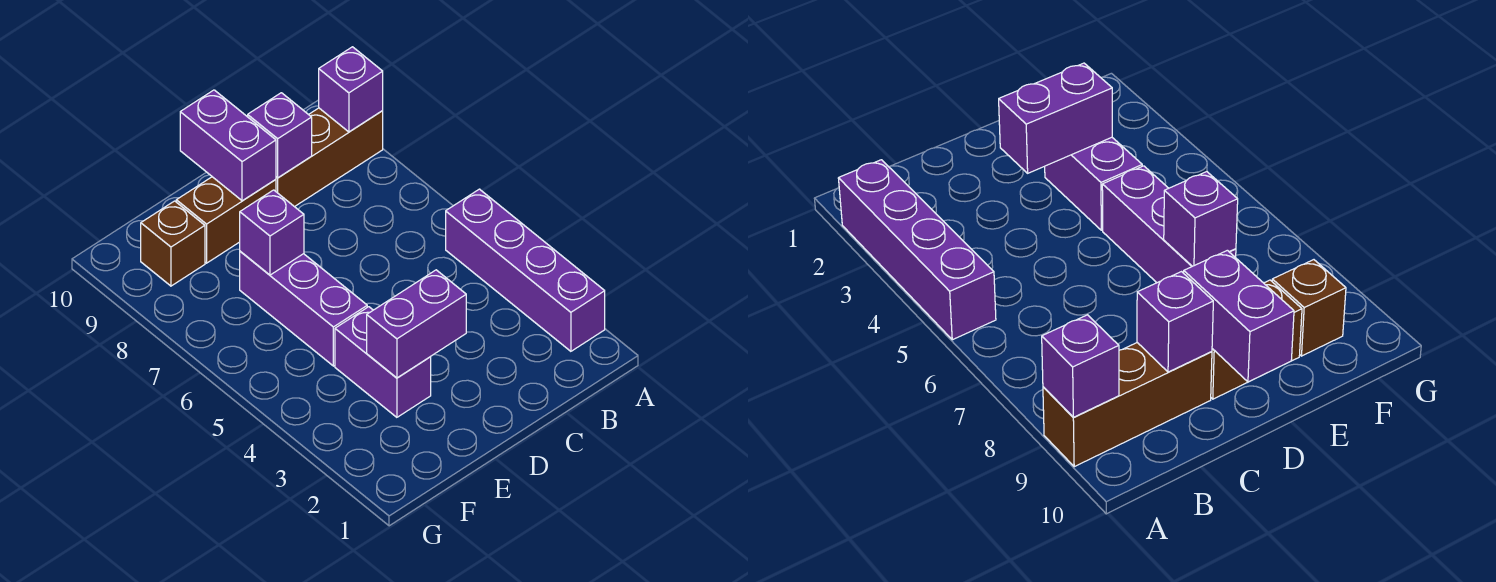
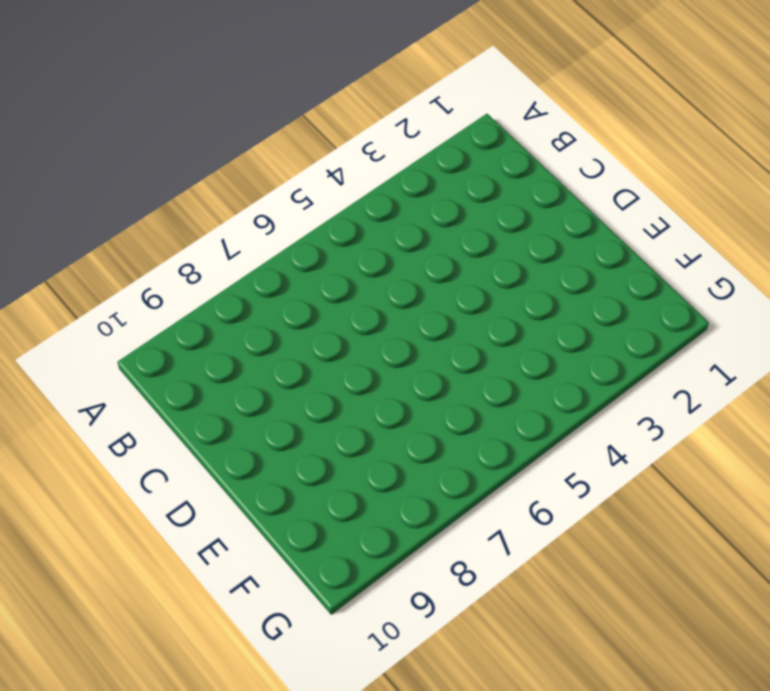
none -> purple 1x4 brick [446,189,605,351]
none -> brown 1x3 brick [276,108,383,207]

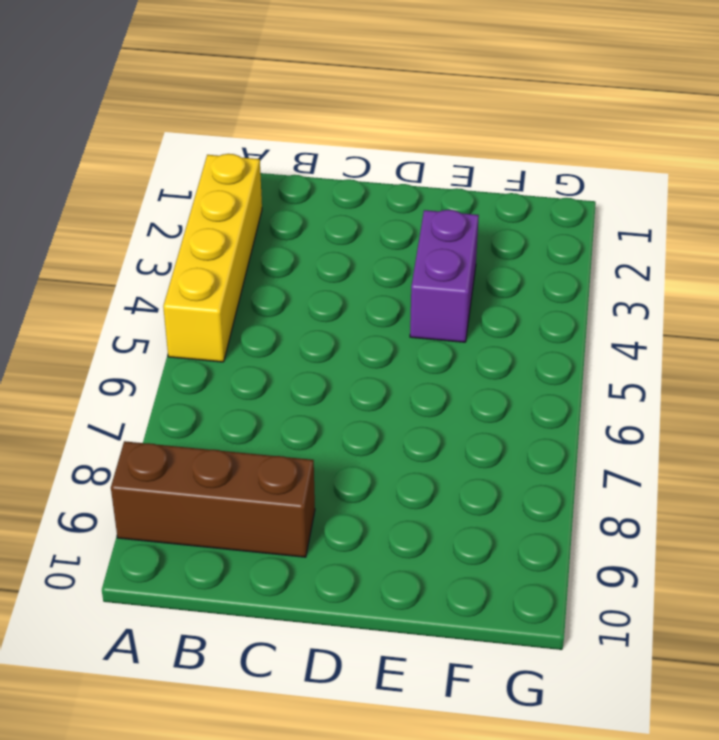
yellow 1x4 brick [163,154,262,362] -> purple 1x4 brick [446,189,605,351]
none -> brown 1x2 brick [176,177,276,263]
none -> purple 1x3 brick [240,251,367,366]

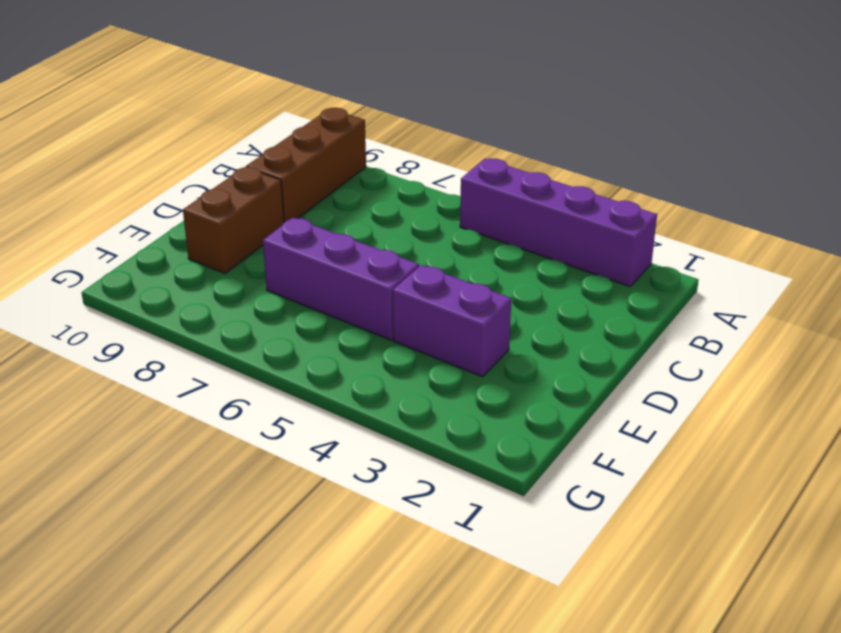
none -> brown 1x1 brick [141,201,205,286]
none -> purple 1x1 brick [319,47,383,132]

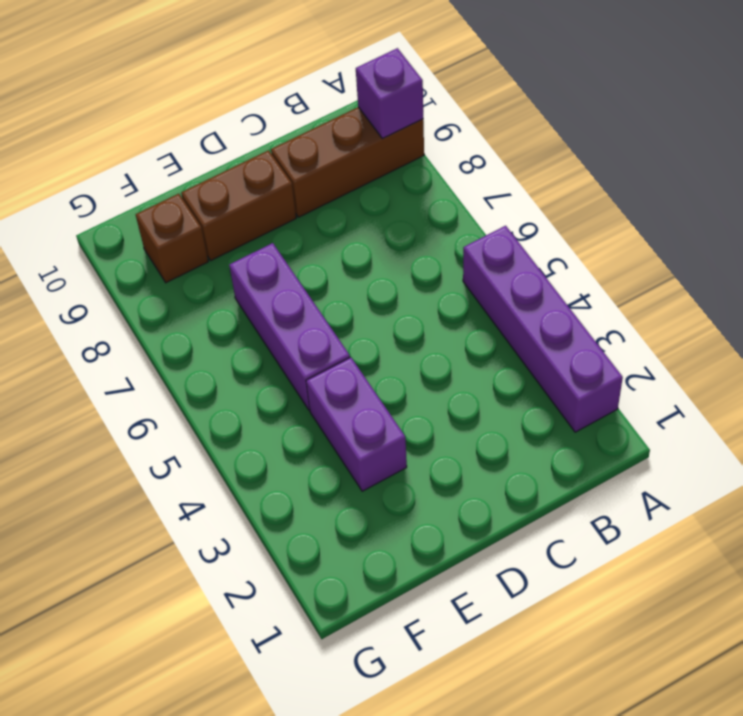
none -> purple 1x1 brick [248,93,312,178]
none -> purple 1x2 brick [367,270,466,378]

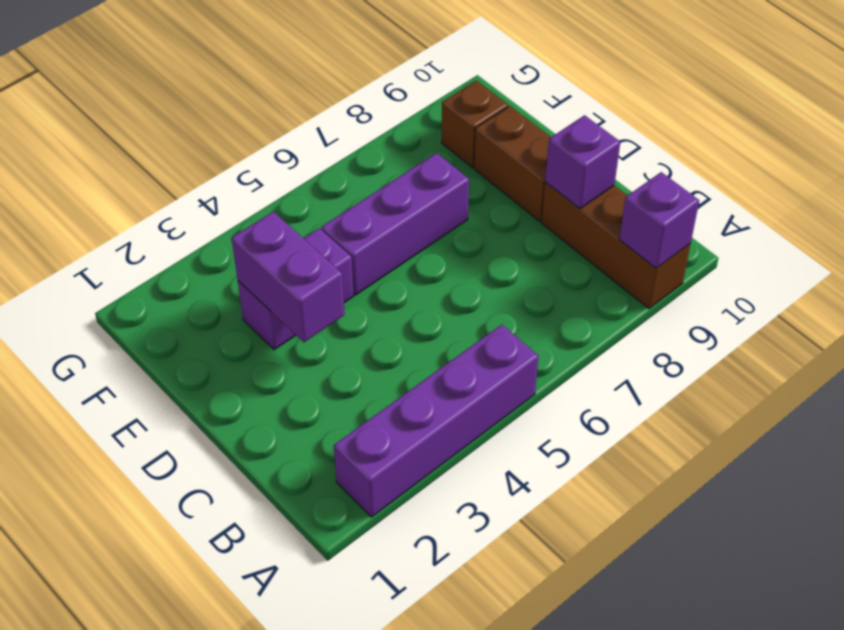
none -> purple 1x2 brick [180,90,276,201]
none -> purple 1x1 brick [240,190,304,275]

